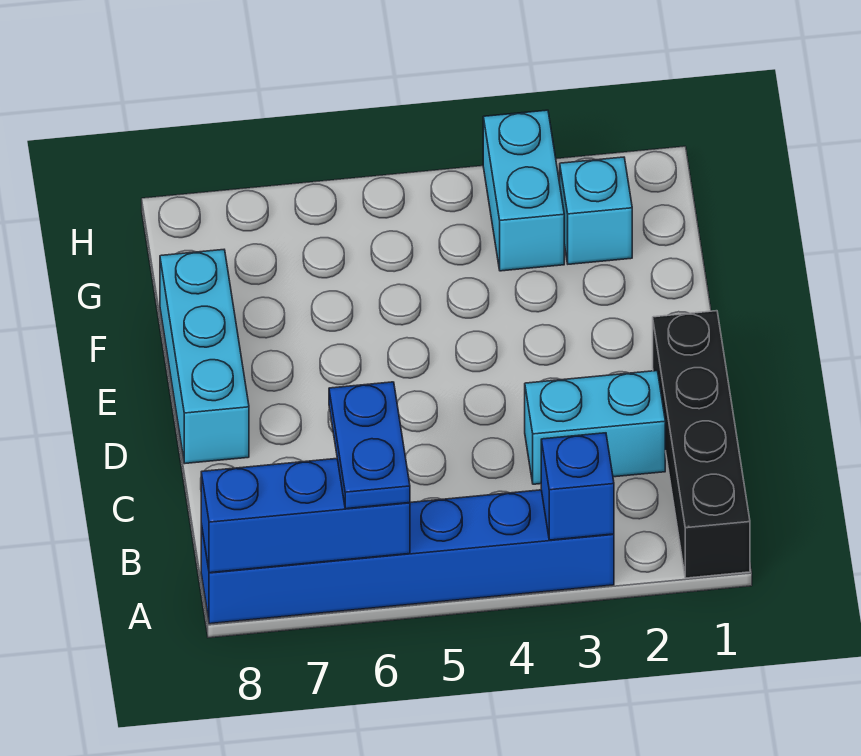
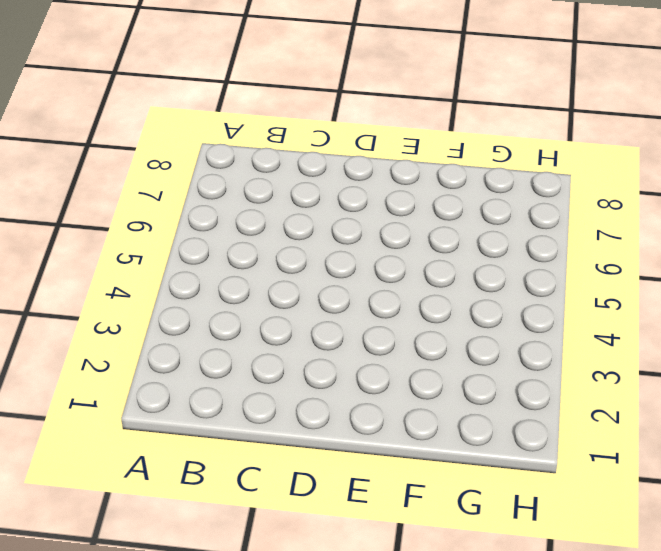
none -> black 1x4 brick [653,311,750,578]
none -> blue 1x6 brick [201,490,614,624]

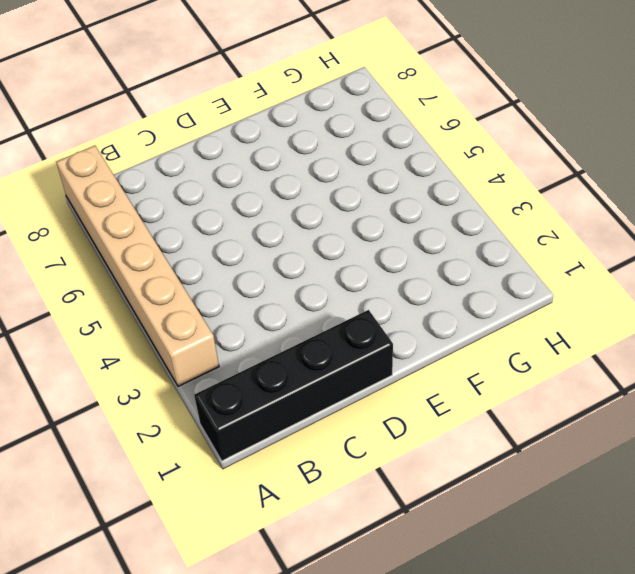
tan 1x6 brick [56,145,219,387] -> blue 1x6 brick [201,490,614,624]
none -> cyan 1x2 brick [525,371,665,484]
none -> cyan 1x3 brick [160,250,249,463]

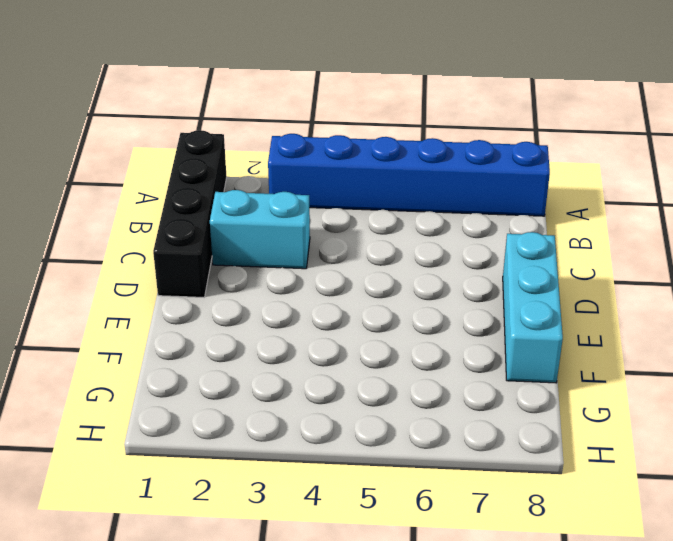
none -> cyan 1x1 brick [560,157,632,264]
none -> cyan 1x2 brick [483,110,564,271]

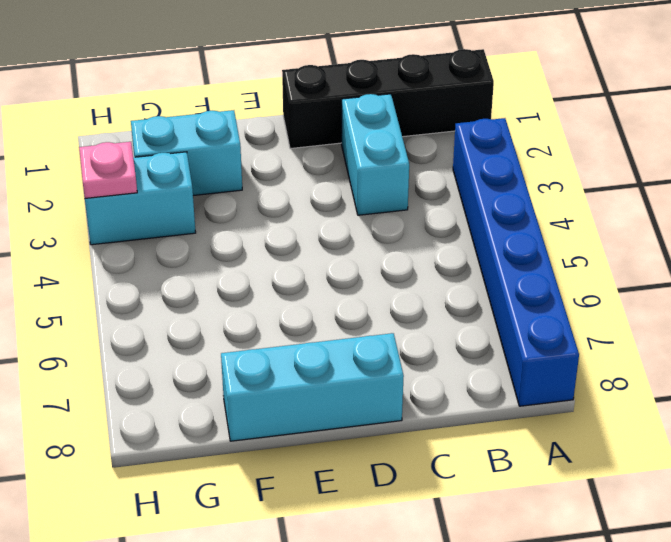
cyan 1x2 brick [131,110,242,196] -> cyan 1x1 brick [560,157,632,264]
pink 1x1 plate [79,142,137,198] -> none
none -> blue 1x1 brick [541,433,614,540]
none -> blue 1x3 brick [201,459,410,573]

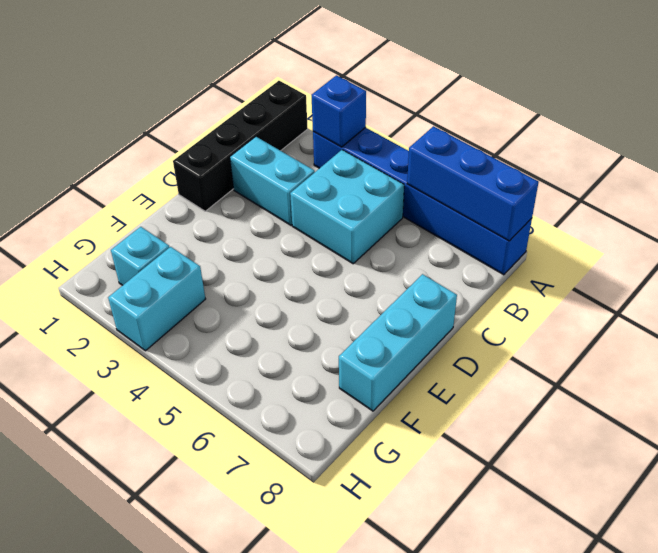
cyan 2x2 brick [290,150,404,264] -> none
none -> blue 1x2 plate [329,382,410,509]

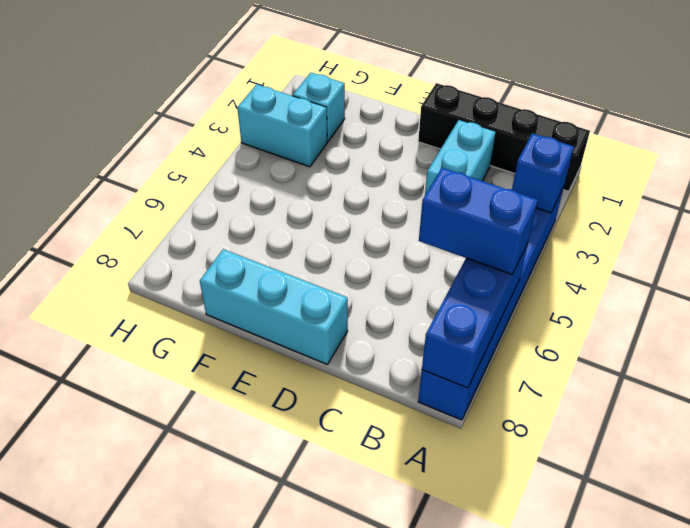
blue 1x2 brick [419,168,538,274] -> blue 1x2 plate [329,382,410,509]

